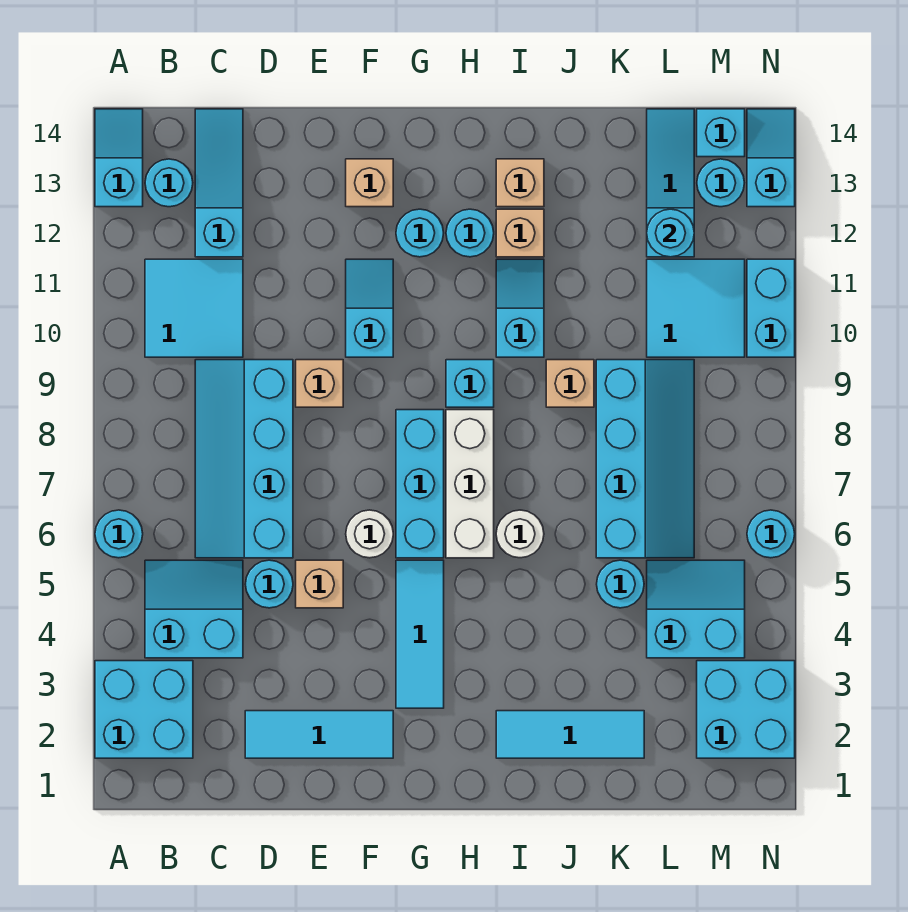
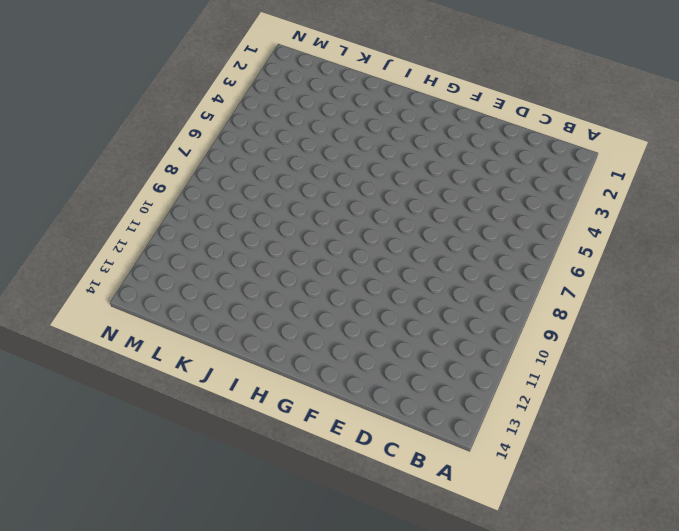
none -> cyan 2x2 brick [95,661,193,758]
none -> cyan 1x1 round brick [95,510,143,558]
none -> cyan 1x2 slope [95,109,143,207]
none -> cyan 2x2 slope [145,560,243,658]

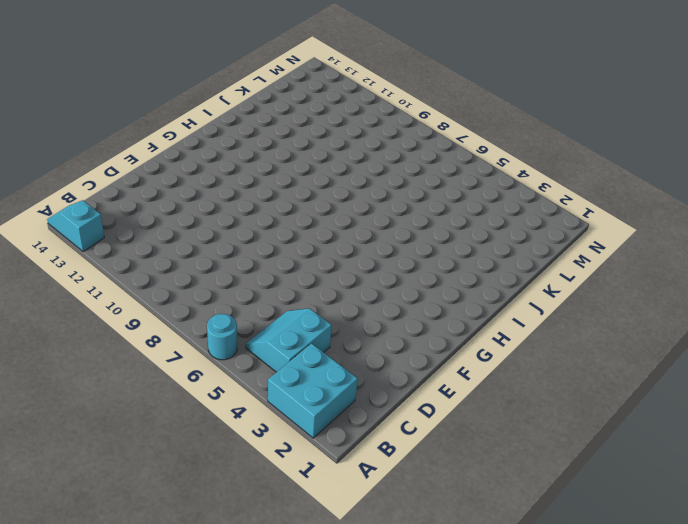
none -> cyan 2x2 tile [145,259,243,357]
none -> cyan 1x1 round brick [145,159,193,207]
none -> cyan 2x4 slope [195,360,293,558]
none -> cyan 1x3 slope [195,109,243,257]

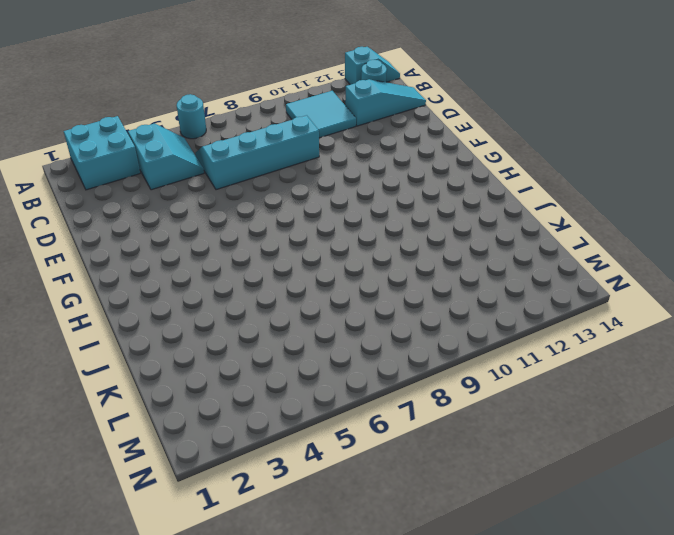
none -> cyan 1x3 tile [245,711,393,758]
none -> cyan 1x1 round brick [245,560,293,608]
none -> tan 1x1 brick [296,560,343,608]
none -> tan 1x1 brick [296,360,343,407]

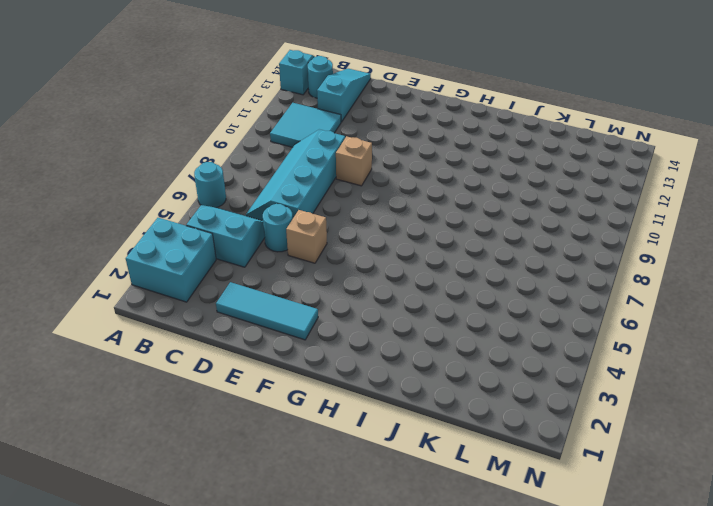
none -> white 1x1 round brick [346,510,393,558]
none -> cyan 1x2 slope [346,259,393,357]
none -> tan 1x1 brick [346,159,393,207]
none -> cyan 1x3 tile [396,560,444,708]

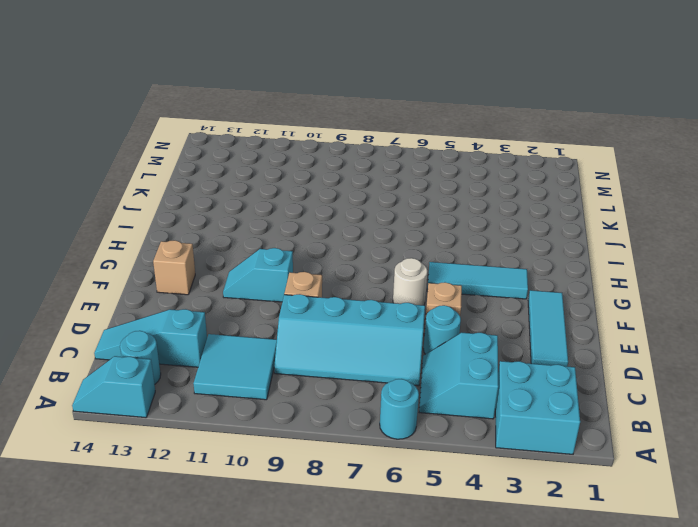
none -> cyan 1x3 brick [396,410,444,558]
none -> cyan 1x1 round brick [396,209,444,257]
none -> white 1x3 brick [446,410,494,558]
none -> cyan 1x1 brick [446,360,494,407]

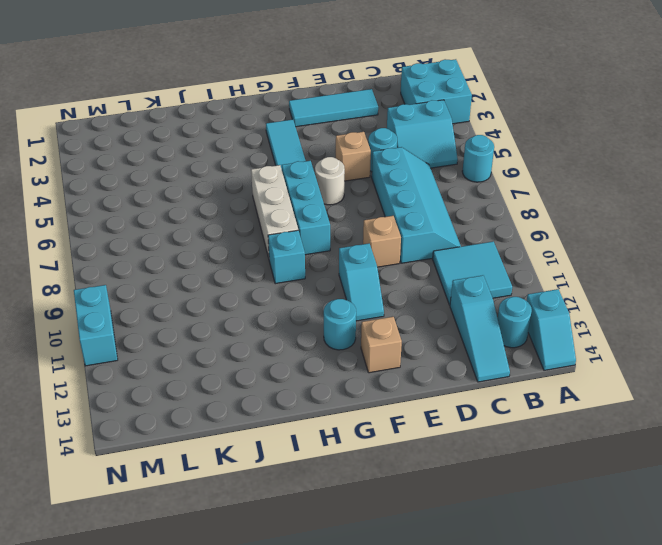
none -> cyan 1x1 round brick [446,209,494,257]
none -> cyan 1x3 tile [496,711,644,758]
none -> white 1x1 round brick [496,510,544,558]
none -> cyan 1x2 slope [496,259,544,357]

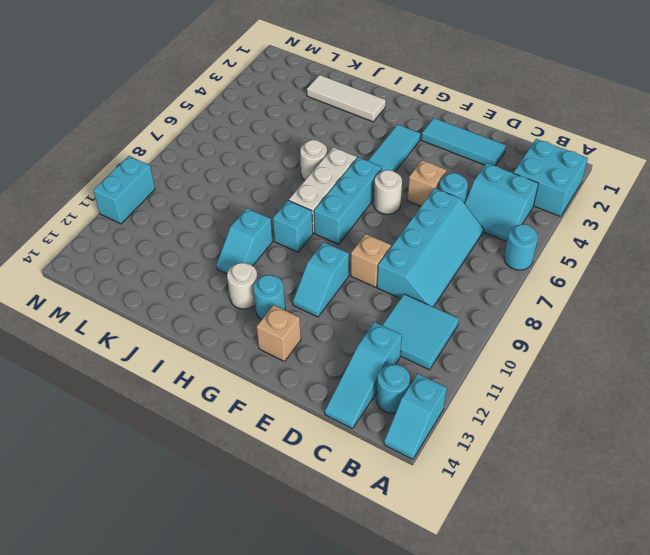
white 1x1 round brick [227,263,258,309] -> cyan 1x1 round brick [446,209,494,257]
white 1x3 tile [307,75,386,122] -> cyan 1x3 tile [496,711,644,758]
none -> tan 1x1 brick [496,209,544,257]
none -> tan 1x1 brick [496,159,544,207]
none -> tan 1x1 brick [546,360,594,407]
none -> cyan 1x1 round brick [597,560,644,608]

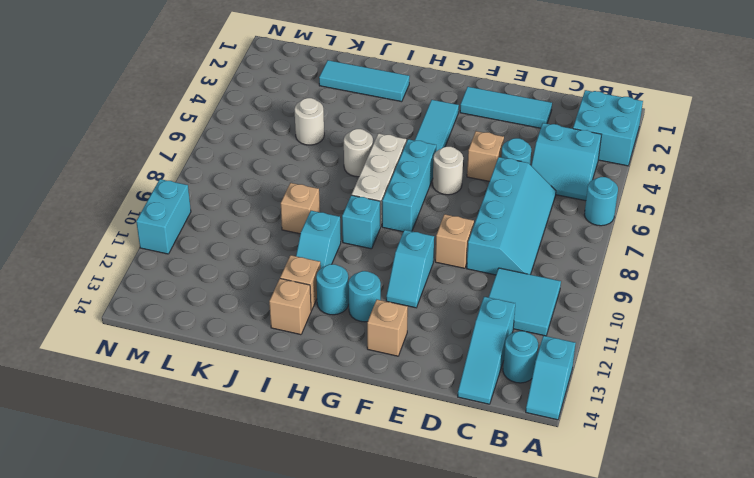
white 1x1 round brick [295,98,324,145] -> cyan 1x1 round brick [597,560,644,608]
none -> cyan 2x4 slope [596,360,694,558]
none -> cyan 2x2 slope [647,560,745,658]
none -> cyan 2x2 tile [647,259,745,357]
none -> cyan 1x3 slope [647,109,694,257]

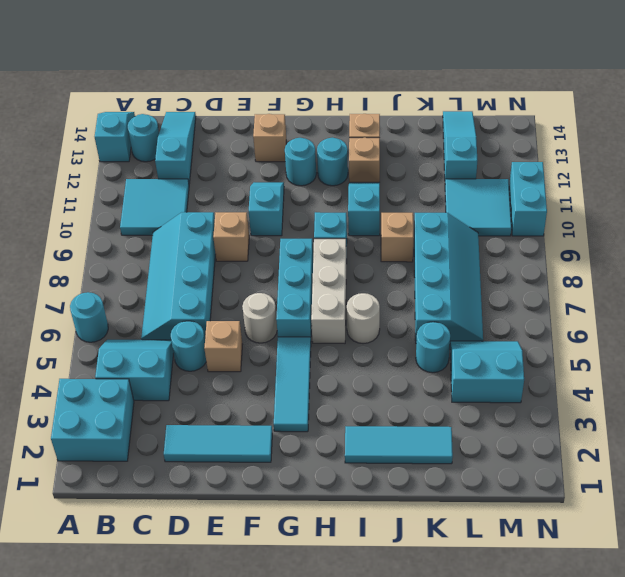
none -> cyan 2x2 brick [697,661,795,758]
none -> cyan 1x1 round brick [697,159,744,207]
none -> cyan 1x1 brick [697,109,745,157]
none -> cyan 1x1 round brick [747,510,795,558]

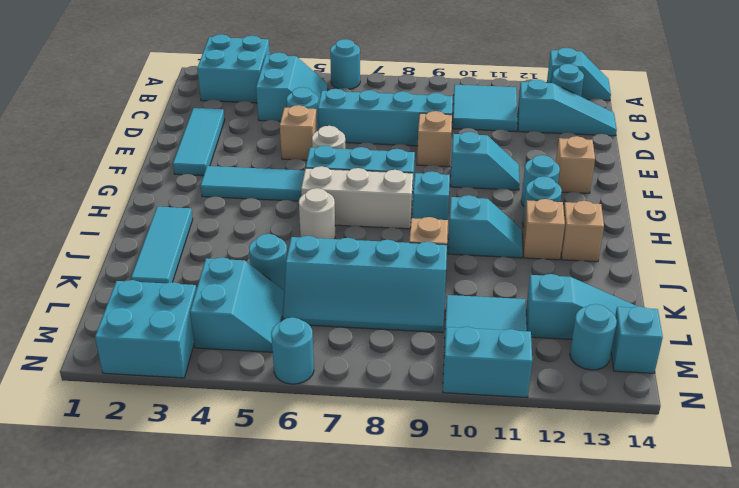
none -> cyan 1x2 slope [747,109,795,207]
none -> cyan 1x1 round brick [647,209,694,257]

